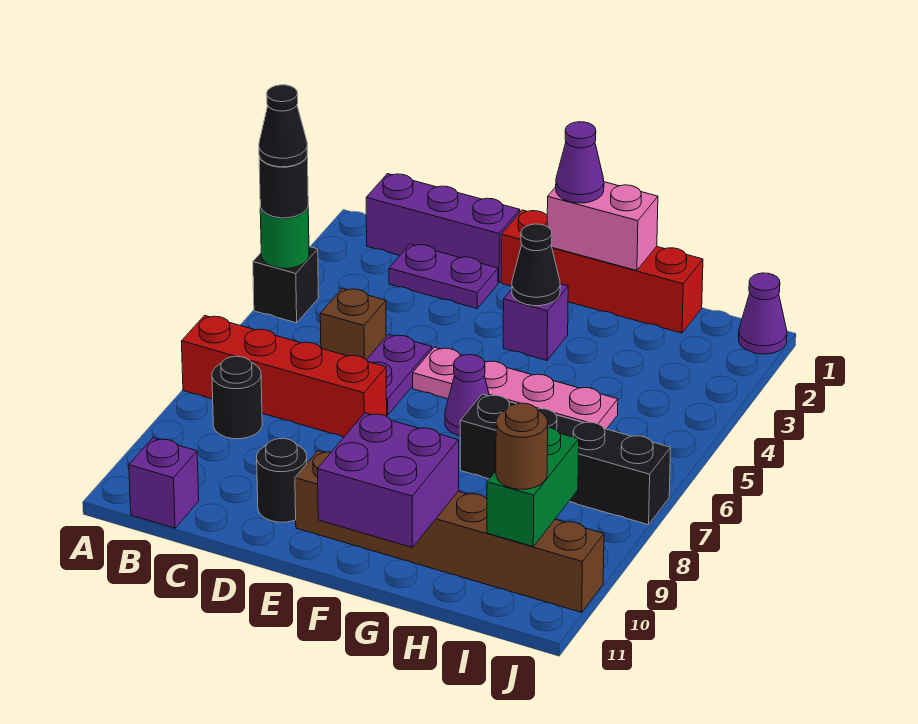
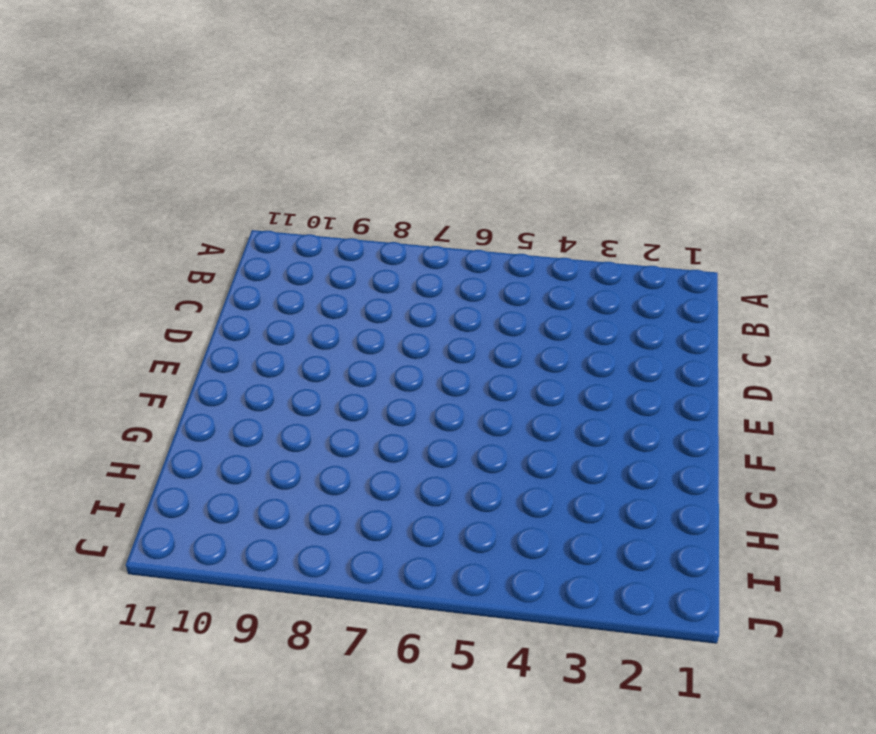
none -> black 1x1 brick [253,247,319,323]
none -> red 1x4 brick [181,315,387,437]
none -> purple 1x3 brick [366,174,520,283]

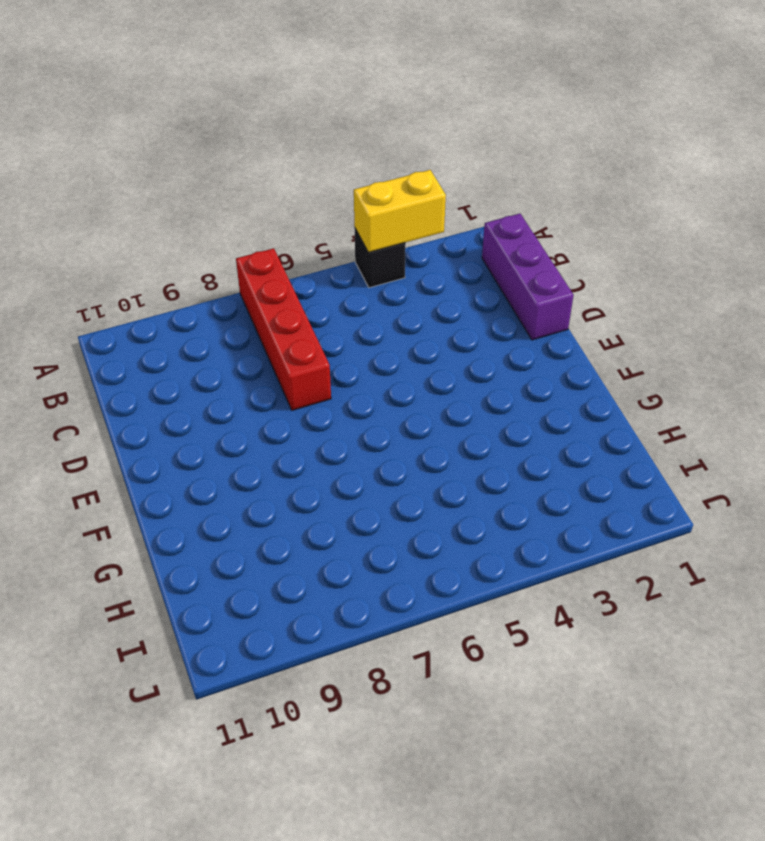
yellow 1x2 brick [354,170,446,252] -> green 1x1 round brick [260,207,309,268]
none -> black 1x1 round brick [212,356,262,439]
none -> purple 1x1 brick [129,438,199,528]
none -> purple 1x2 plate [389,244,498,308]

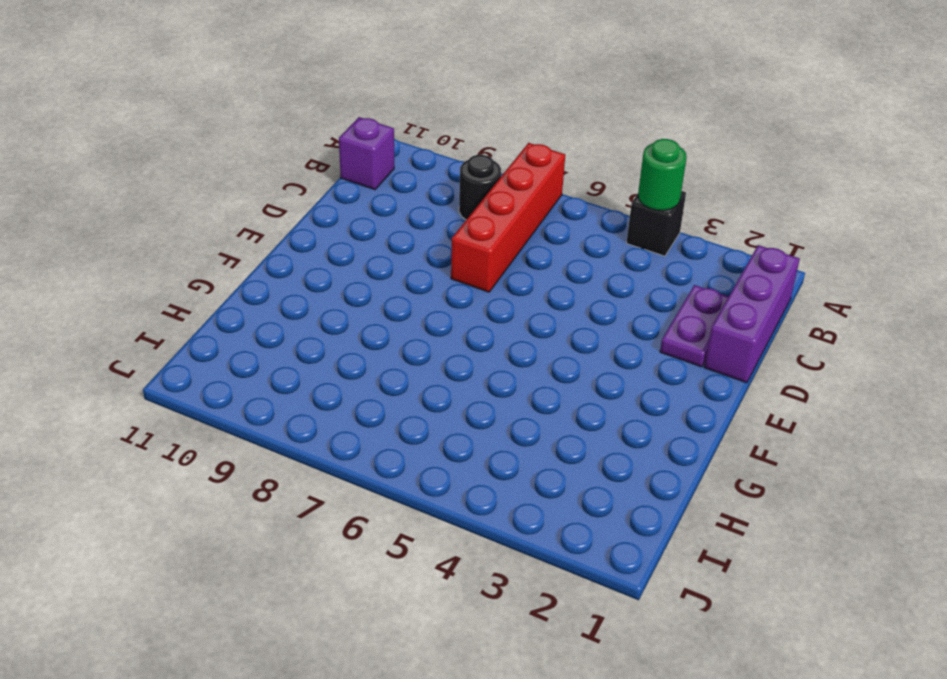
none -> brown 1x1 brick [320,288,386,360]
none -> purple 1x2 plate [367,334,432,415]
none -> black 1x1 round brick [257,438,307,522]

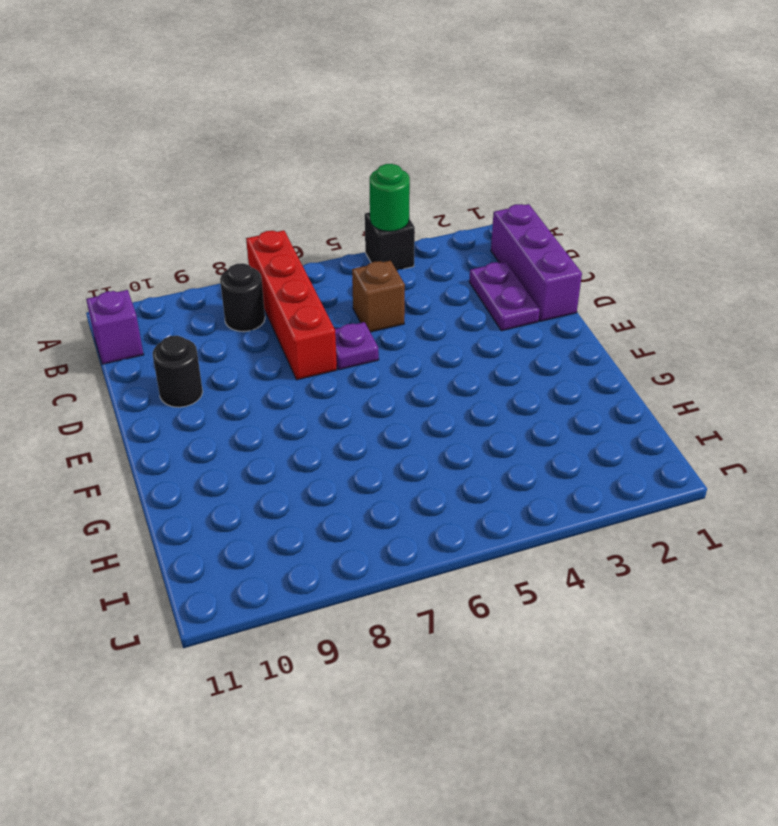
purple 1x1 plate [335,322,379,370] -> purple 1x2 plate [367,334,432,415]
none -> red 1x4 brick [501,210,703,333]
none -> pink 1x4 plate [413,347,618,429]
none -> brown 1x6 brick [295,451,604,612]

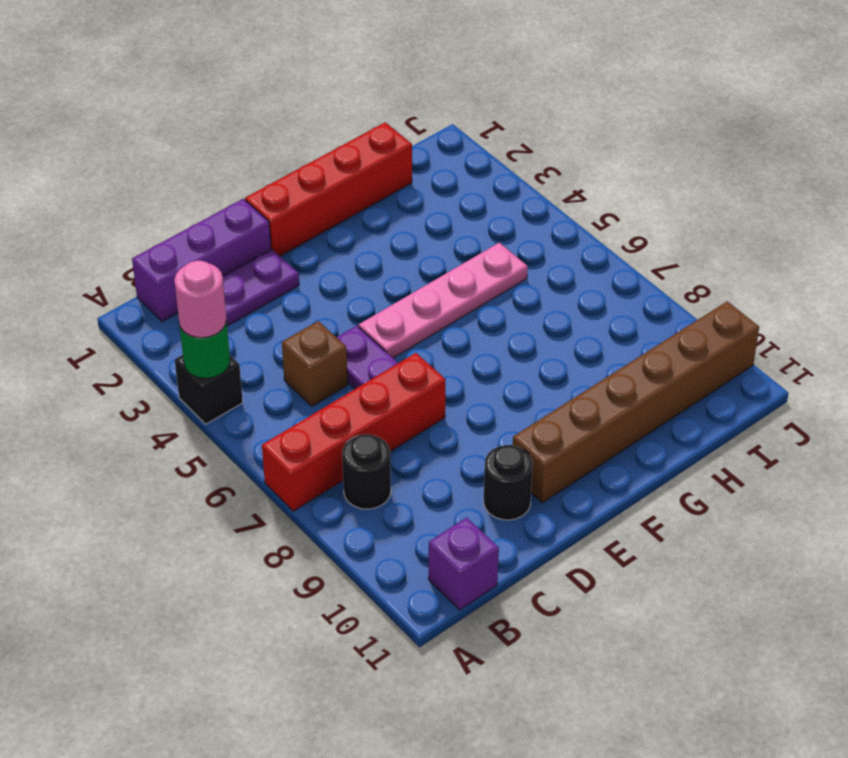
pink 1x1 round brick [174,261,226,338] -> black 1x1 round brick [259,157,308,218]
none -> purple 1x1 brick [503,284,568,360]
none -> purple 1x1 cone [445,355,489,436]
none -> black 1x4 brick [460,394,671,525]

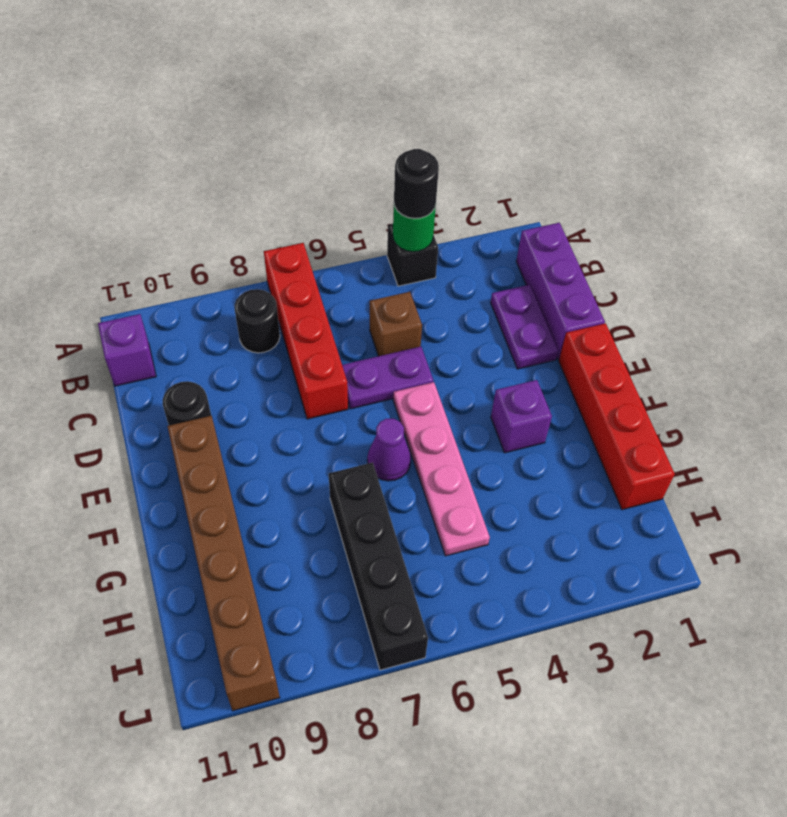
none -> purple 1x1 cone [739,273,787,354]
none -> pink 1x2 brick [547,182,658,271]
none -> black 1x1 cone [512,224,560,306]

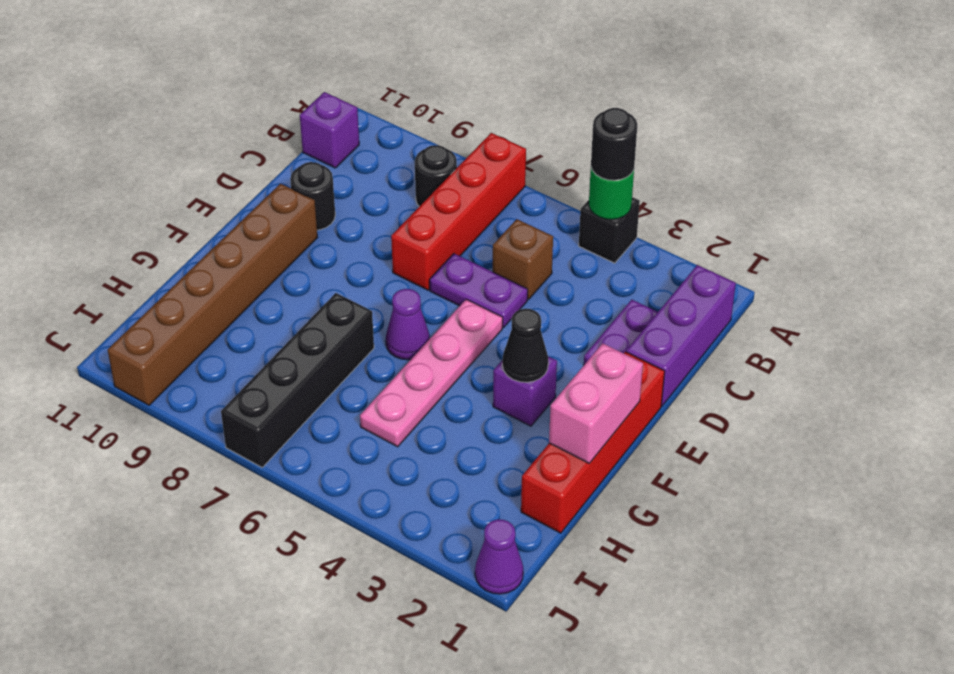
none -> purple 2x2 brick [317,413,459,547]
none -> green 1x2 brick [487,427,579,547]
none -> purple 1x1 cone [556,122,604,203]

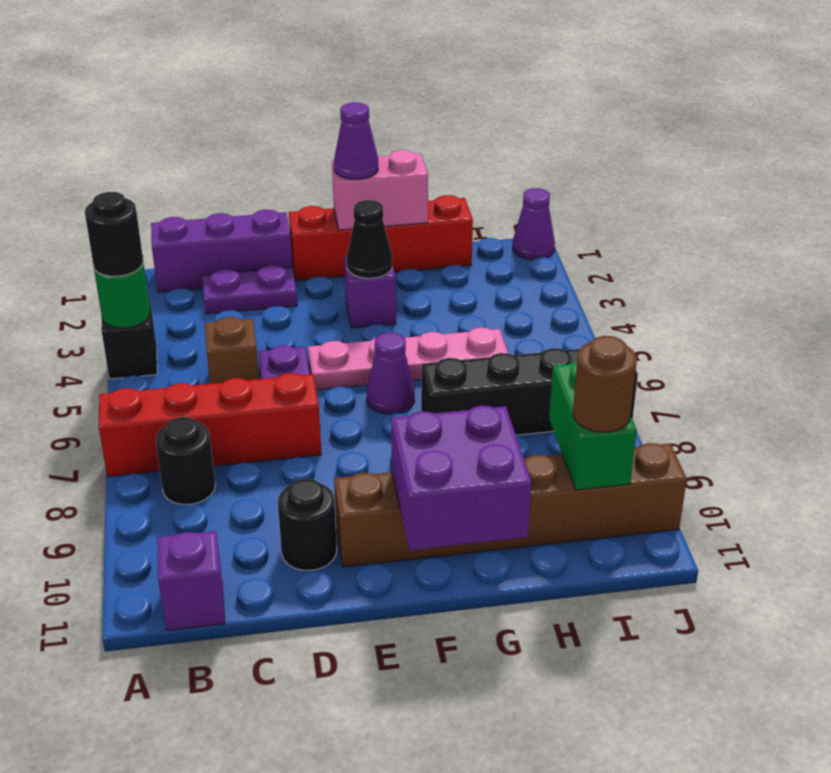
none -> black 1x1 cone [259,85,307,167]

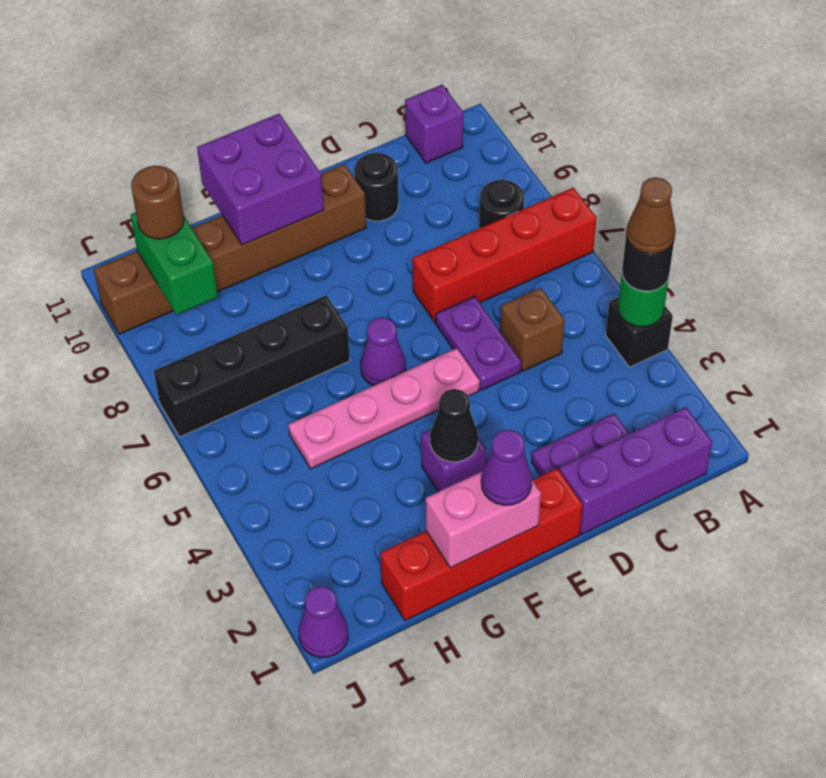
brown 1x1 cone [626,177,676,254] -> black 1x1 cone [259,85,307,167]

